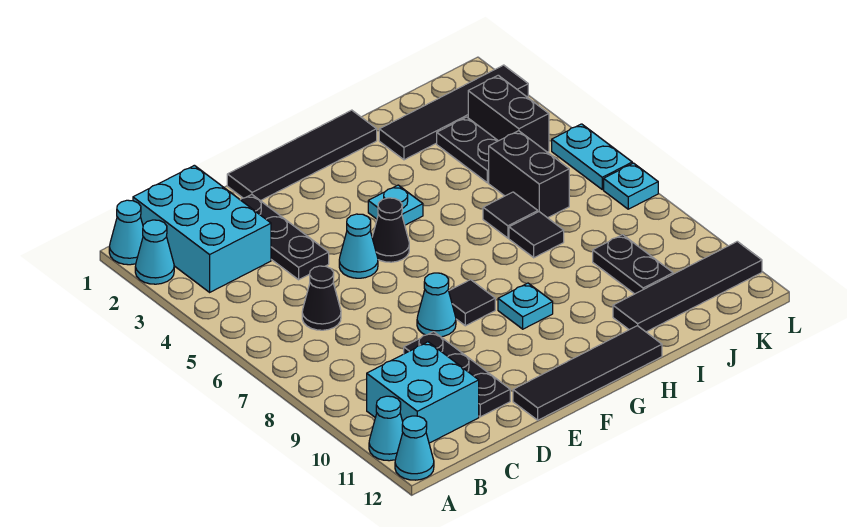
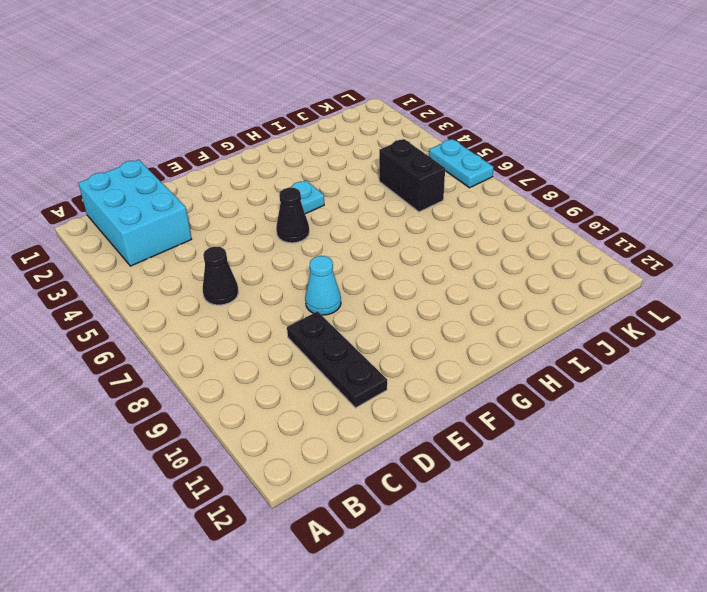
none -> cyan 1x1 cone [109,200,143,265]
none -> cyan 1x1 cone [135,220,174,284]
none -> cyan 1x1 cone [369,396,403,461]

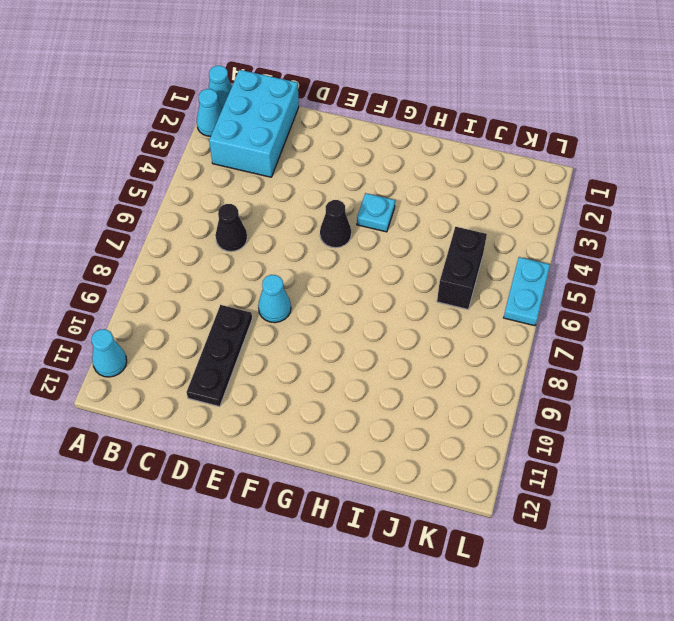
none -> cyan 1x1 cone [395,416,434,480]
none -> cyan 2x2 brick [367,342,479,443]
none -> black 1x3 plate [241,195,329,280]

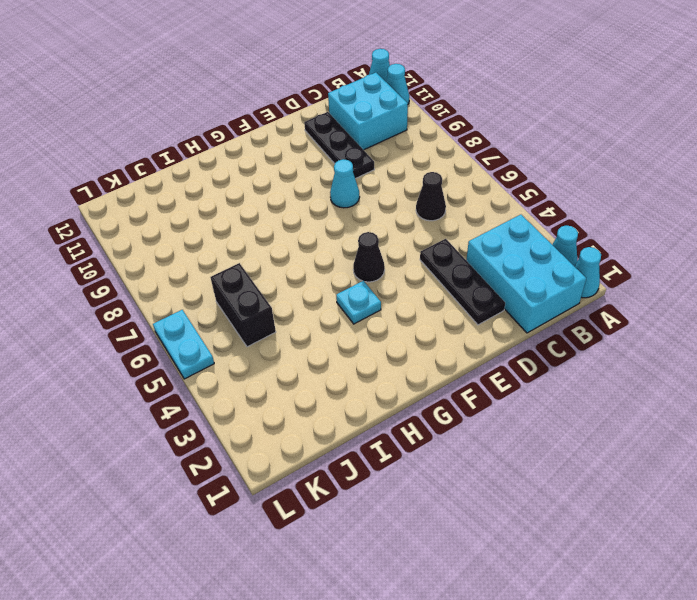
none -> black 1x4 tile [227,110,377,201]
none -> cyan 1x1 cone [339,214,378,278]
none -> black 1x4 tile [513,326,662,420]

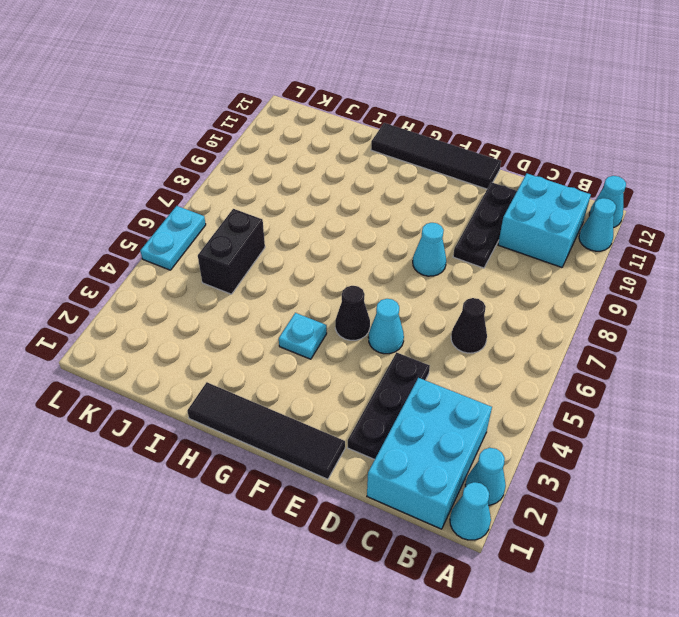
none -> black 1x1 tile [449,280,495,326]
none -> cyan 1x1 plate [498,283,553,329]
none -> black 1x4 tile [379,65,528,160]

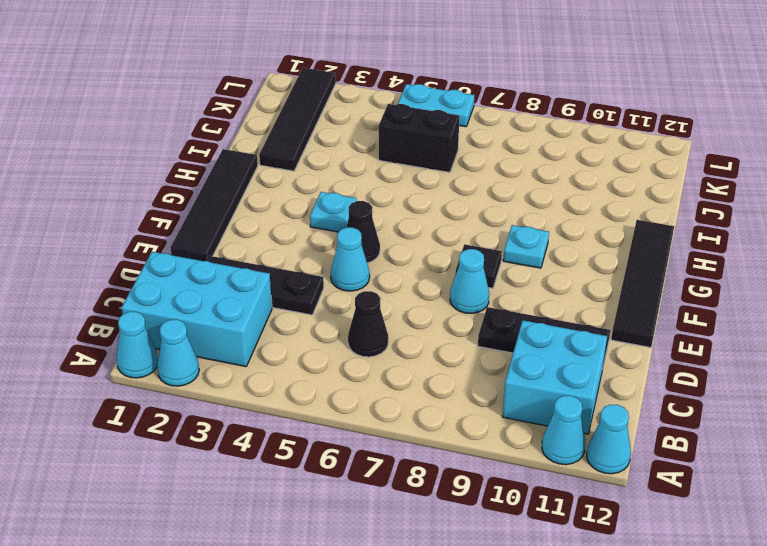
none -> black 1x1 tile [483,192,538,238]
none -> black 1x1 tile [509,212,564,258]
none -> black 1x4 tile [613,241,762,332]

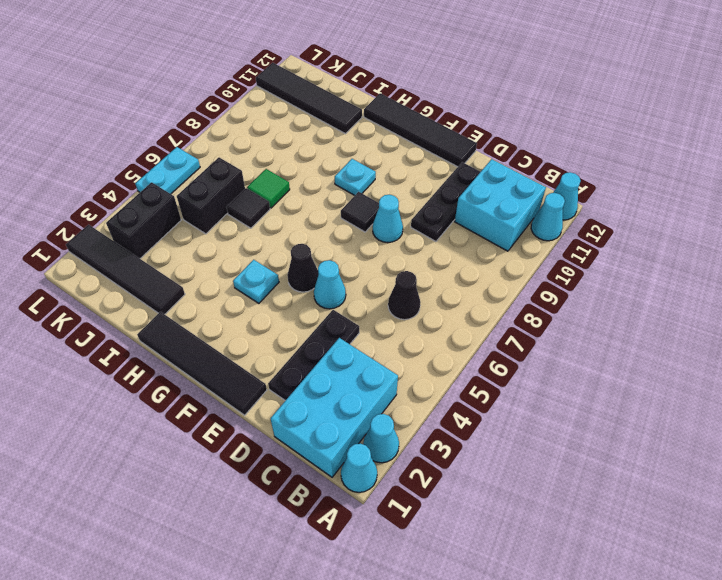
green 1x1 tile [247,169,290,208] -> black 1x1 tile [509,212,564,258]
none -> black 1x2 plate [437,117,498,183]
none -> black 1x2 plate [593,235,673,294]
none -> cyan 1x1 plate [604,163,658,209]

